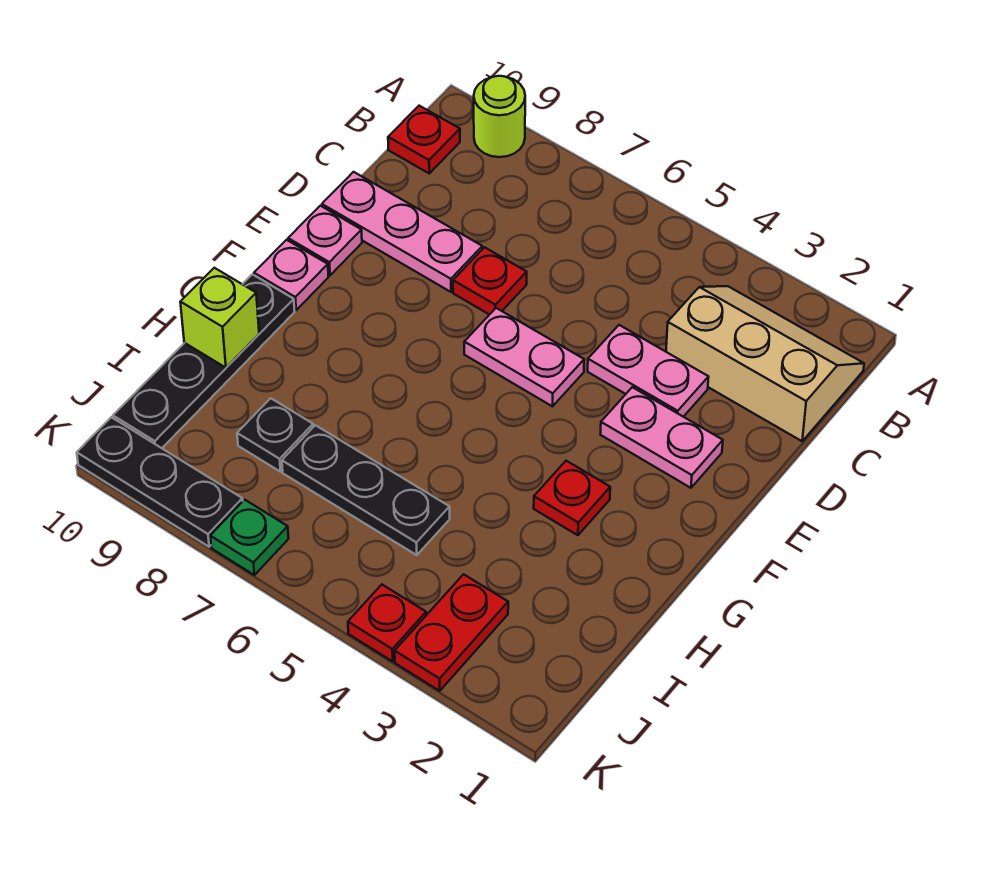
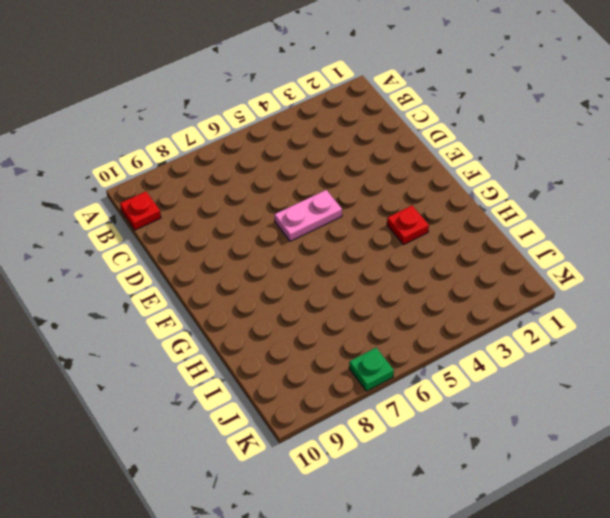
none -> lime 1x1 round brick [474,76,525,157]
none -> tan 2x3 slope [666,286,864,441]
none -> pink 1x2 plate [588,325,708,417]

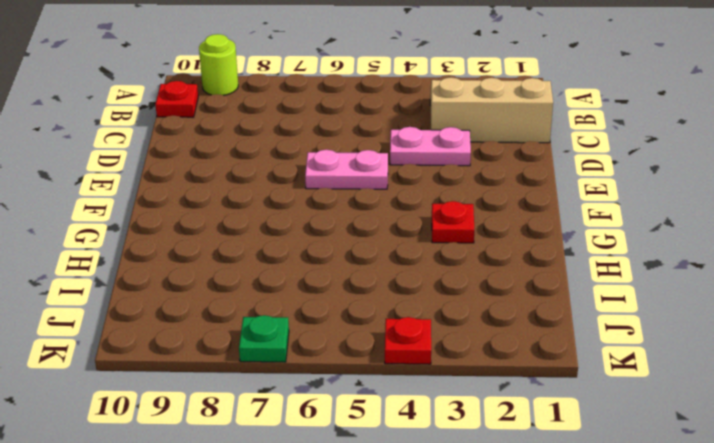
none -> red 1x1 plate [453,247,527,315]
none -> pink 1x3 plate [322,172,482,292]
none -> pink 1x2 plate [600,387,723,488]

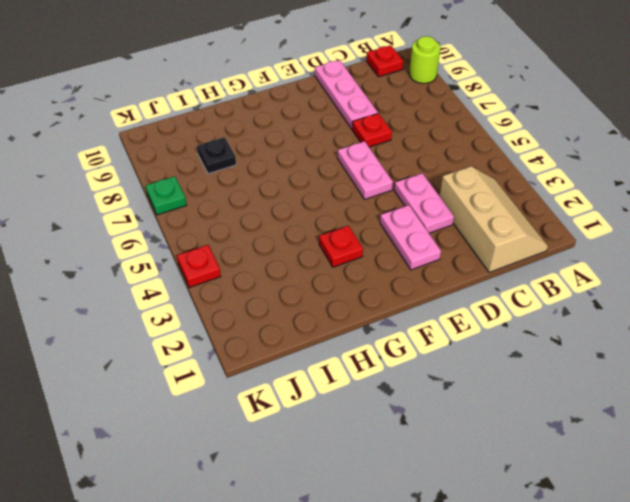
none -> pink 1x1 plate [288,206,362,275]
none -> pink 1x1 plate [254,240,328,310]
none -> black 1x4 plate [113,274,295,448]

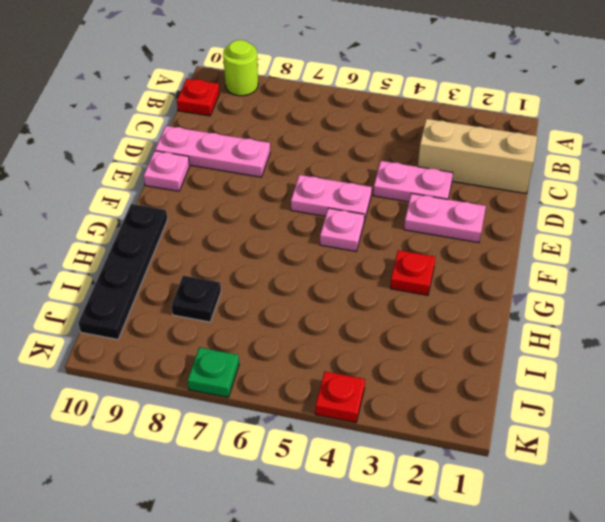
pink 1x1 plate [320,208,364,251] -> pink 1x1 plate moved to [254,240,328,310]
none -> red 1x1 plate [453,247,527,315]
none -> black 1x3 plate [282,425,450,555]
none -> red 1x2 plate [395,574,508,691]

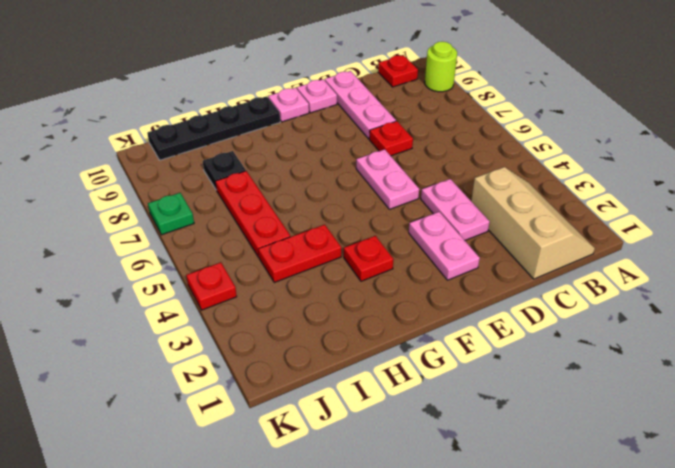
red 1x2 plate [258,225,341,282] -> red 1x2 plate moved to [395,574,508,691]
red 1x3 plate [216,171,291,257] -> black 1x3 plate [282,425,450,555]
none -> black 1x3 plate [77,417,243,547]
none -> lime 1x1 brick [180,268,259,368]

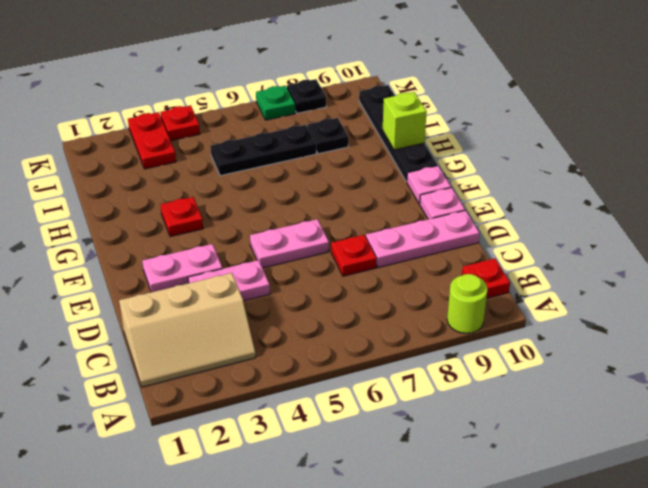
black 1x1 plate [287,79,326,113] -> black 1x3 plate [77,417,243,547]

